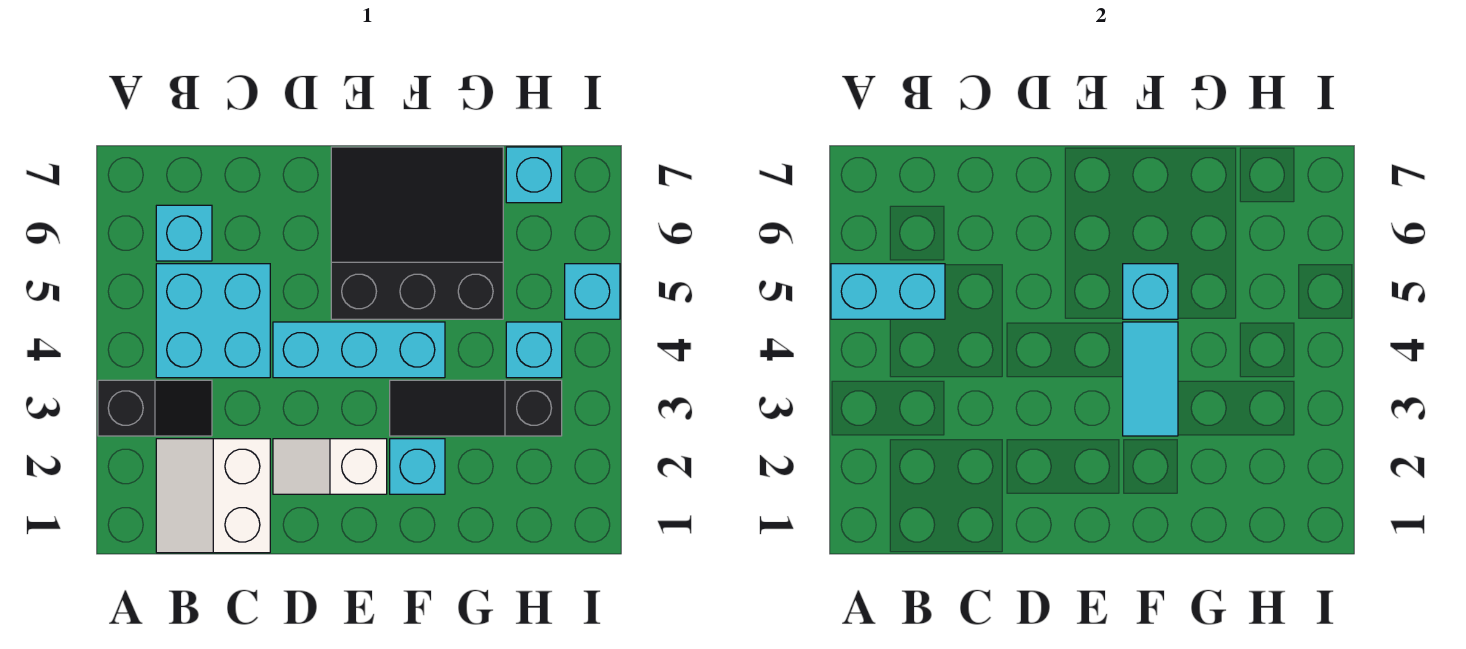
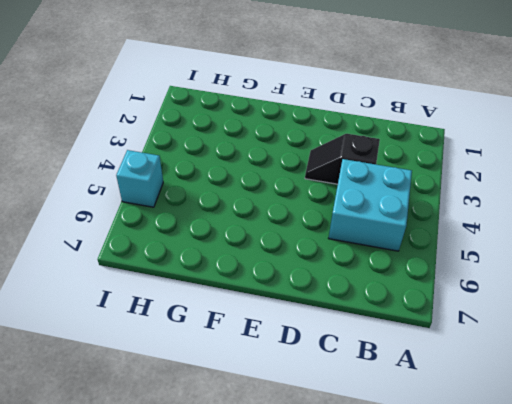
black 1x2 slope [305,134,380,184] -> black 1x2 slope moved to [98,380,212,436]
none -> white 2x2 slope [156,439,270,553]
none -> cyan 1x1 brick [156,205,212,261]
none -> white 1x2 slope [273,439,387,494]

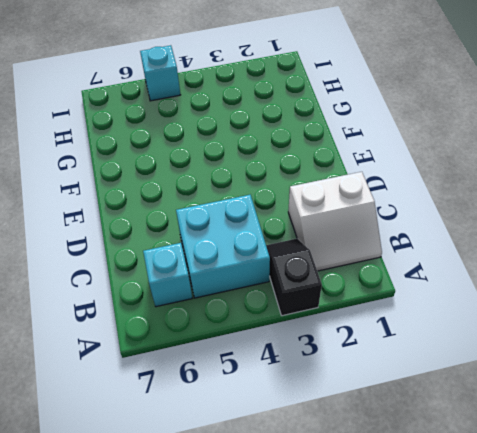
none -> white 1x2 slope [273,439,387,494]
none -> cyan 1x3 brick [273,322,445,378]
none -> black 3x3 slope [331,147,503,319]

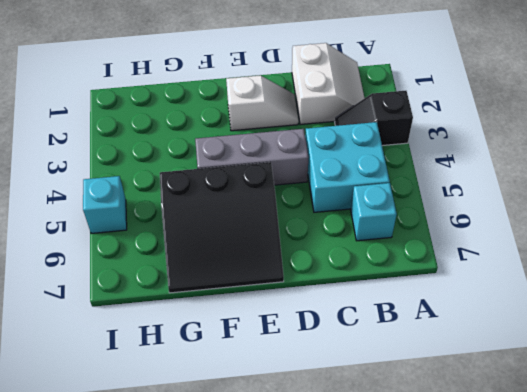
grey 1x3 brick [195,129,309,185] -> cyan 1x3 brick [273,322,445,378]
none -> cyan 1x1 brick [390,439,445,494]
none -> black 1x3 slope [390,380,562,436]
none -> cyan 1x1 brick [506,322,562,378]

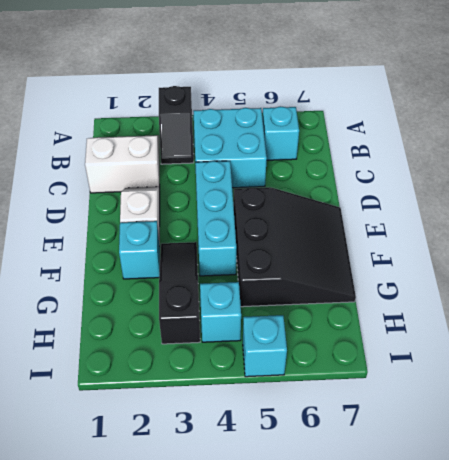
none -> cyan 1x1 brick [506,147,562,203]
none -> cyan 1x2 brick [831,264,945,319]
none -> cyan 1x2 tile [1123,322,1178,436]

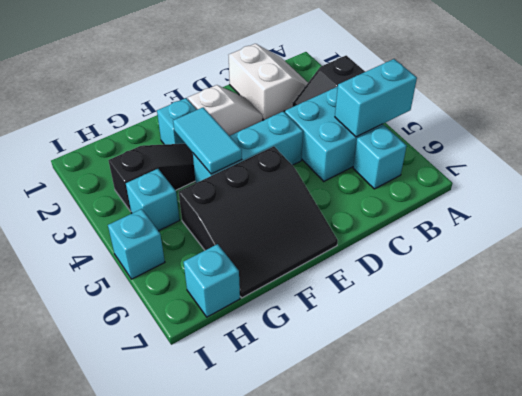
none -> cyan 1x1 brick [1123,264,1178,319]

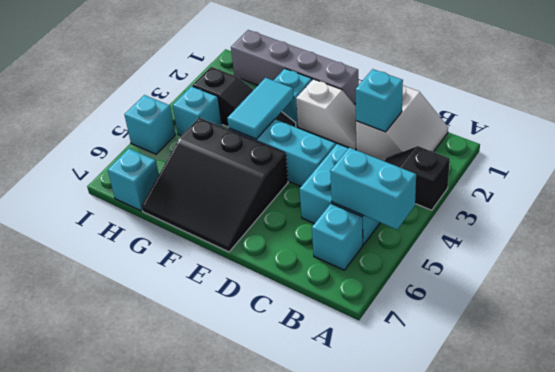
cyan 1x1 brick [355,69,403,132] -> cyan 1x1 brick moved to [1123,264,1178,319]
grey 1x4 brick [231,30,359,104] -> none

